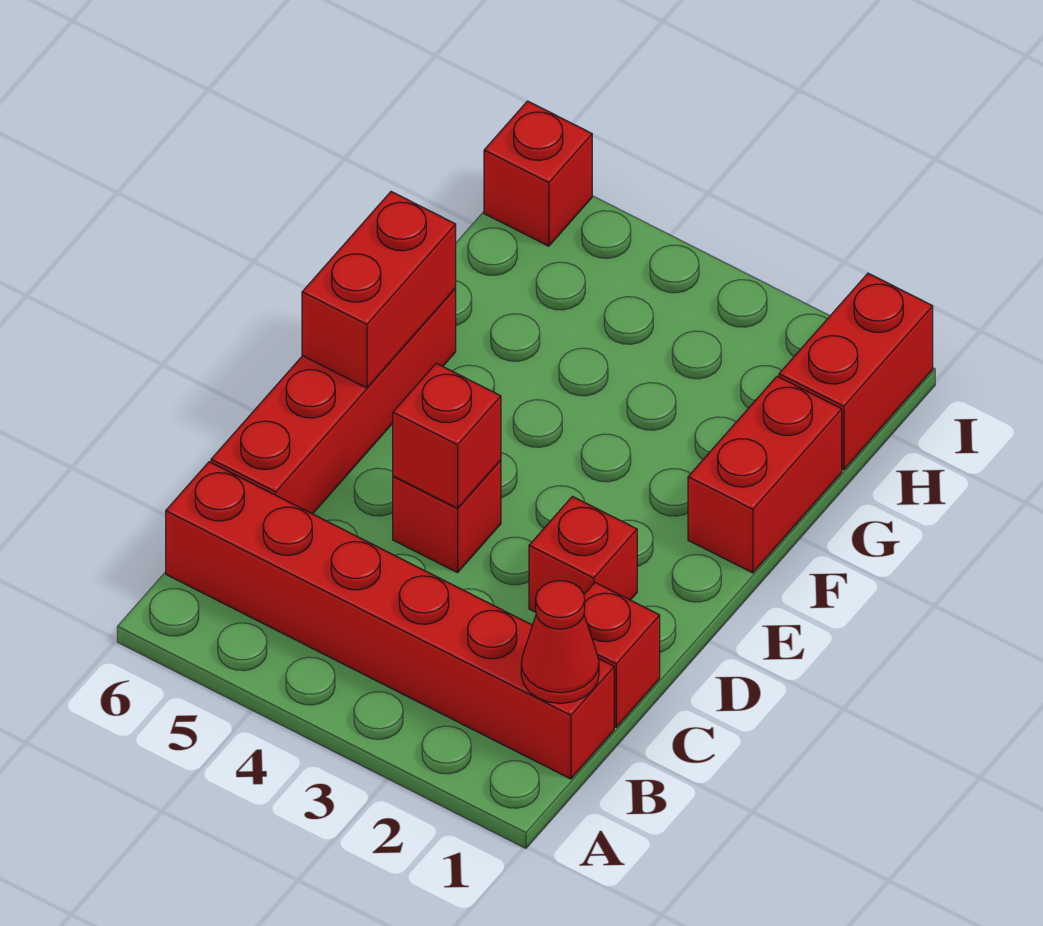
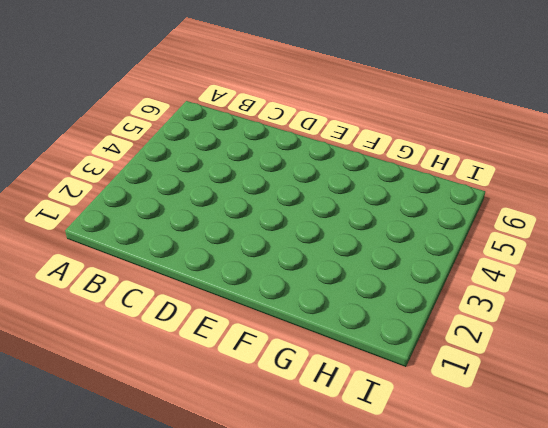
none -> red 1x6 brick [166,462,614,779]
none -> red 1x1 brick [584,582,660,727]

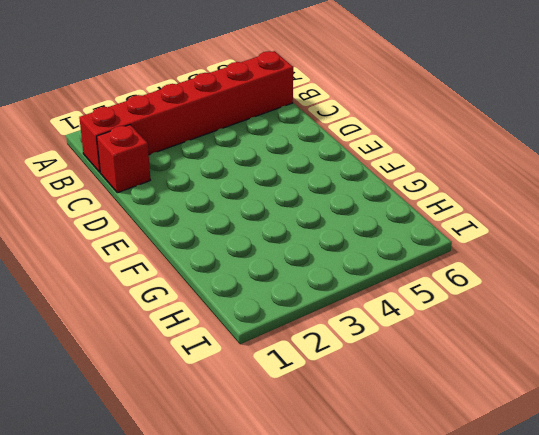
none -> red 1x4 brick [211,289,456,514]
none -> red 1x1 brick [529,496,637,612]

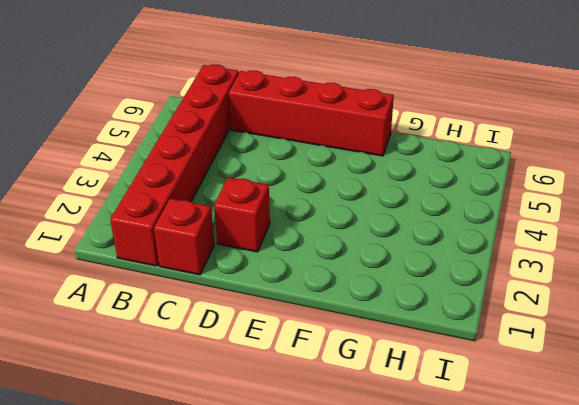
none -> red 1x1 brick [393,460,501,573]
none -> red 1x2 brick [688,376,842,573]

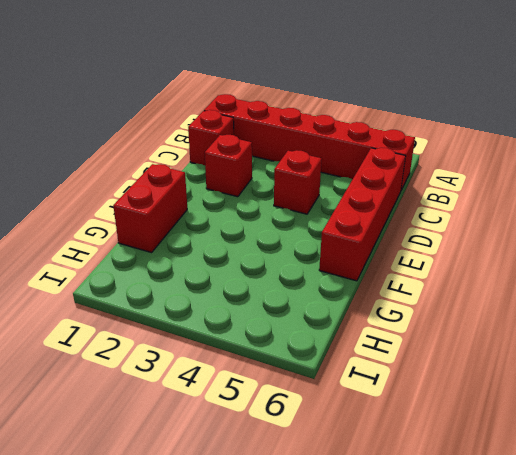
none -> red 1x2 brick [779,273,933,470]
none -> red 1x1 brick [484,101,592,246]

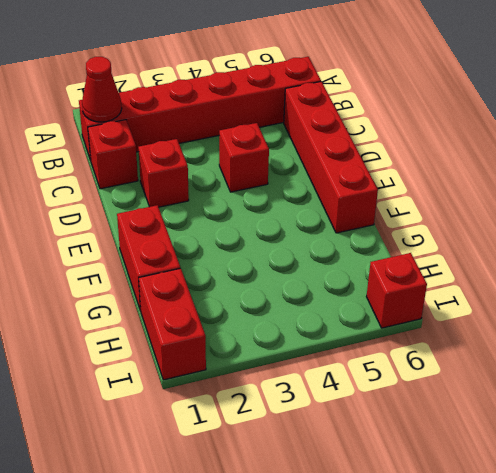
none -> red 1x1 brick [393,363,501,508]
none -> red 1x2 brick [302,192,456,388]

